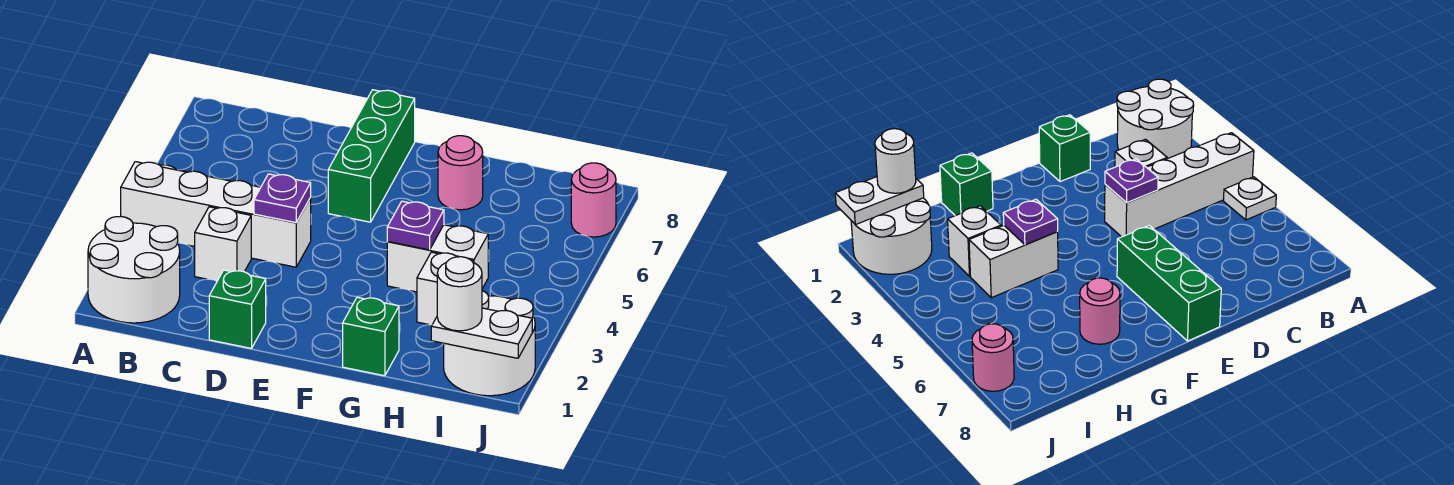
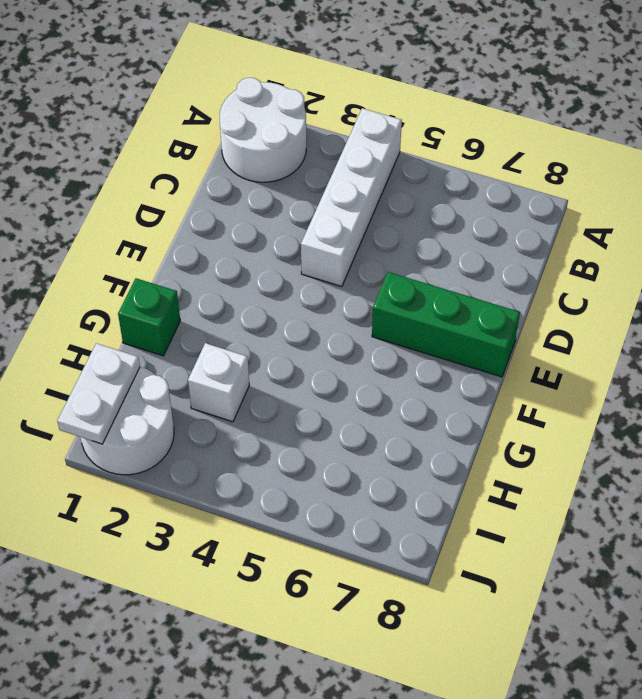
none -> white 1x1 plate [1224,177,1276,220]
none -> white 1x1 brick [195,207,251,281]
none -> green 1x1 brick [209,270,266,348]

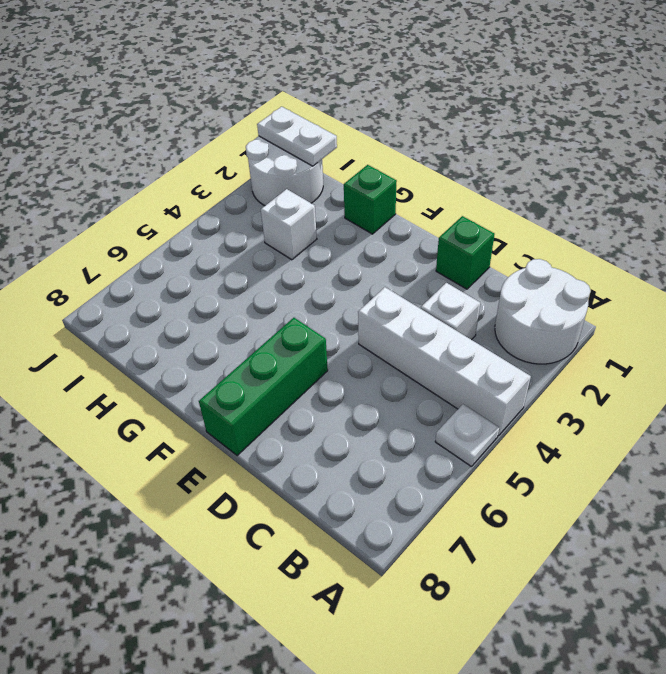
none -> white 1x2 brick [387,225,488,292]
none -> pink 1x1 round brick [438,136,483,210]
none -> pink 1x1 round brick [571,163,616,237]

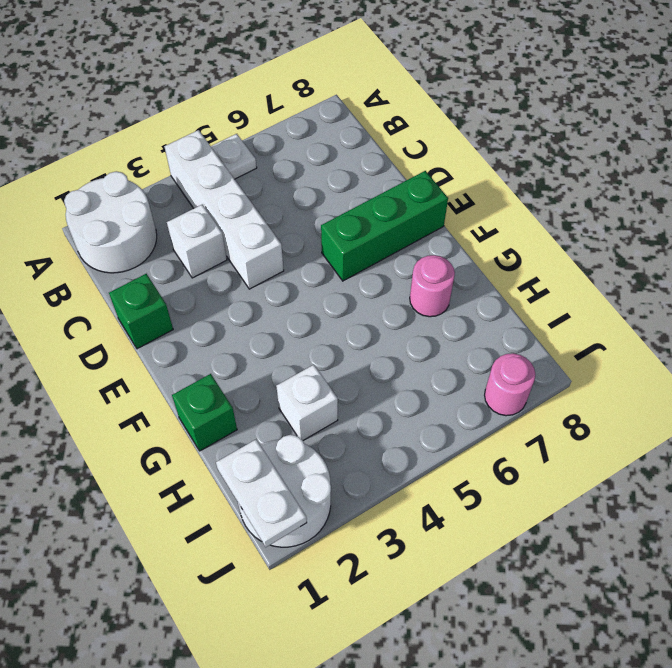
none -> white 1x2 brick [387,225,488,292]
none -> purple 1x1 plate [254,174,311,223]
none -> purple 1x1 plate [387,201,444,250]

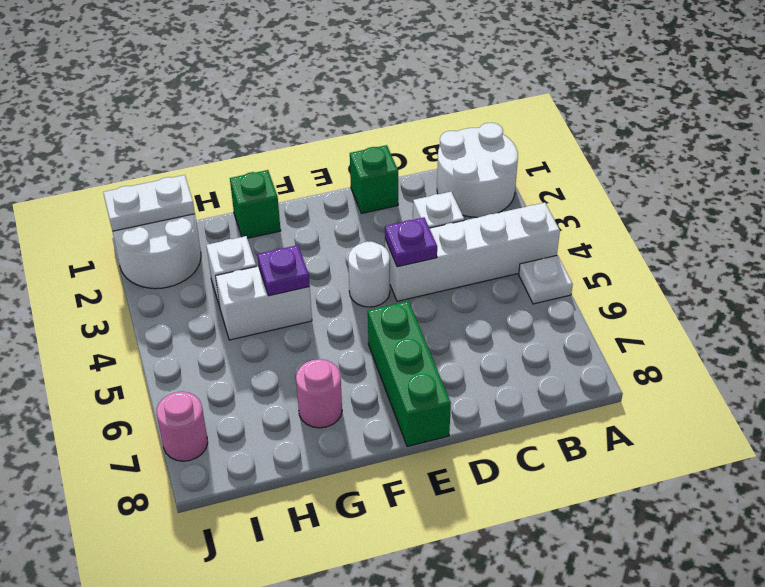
white 1x1 round brick [348,242,390,307] -> white 1x1 round brick moved to [437,257,482,331]

